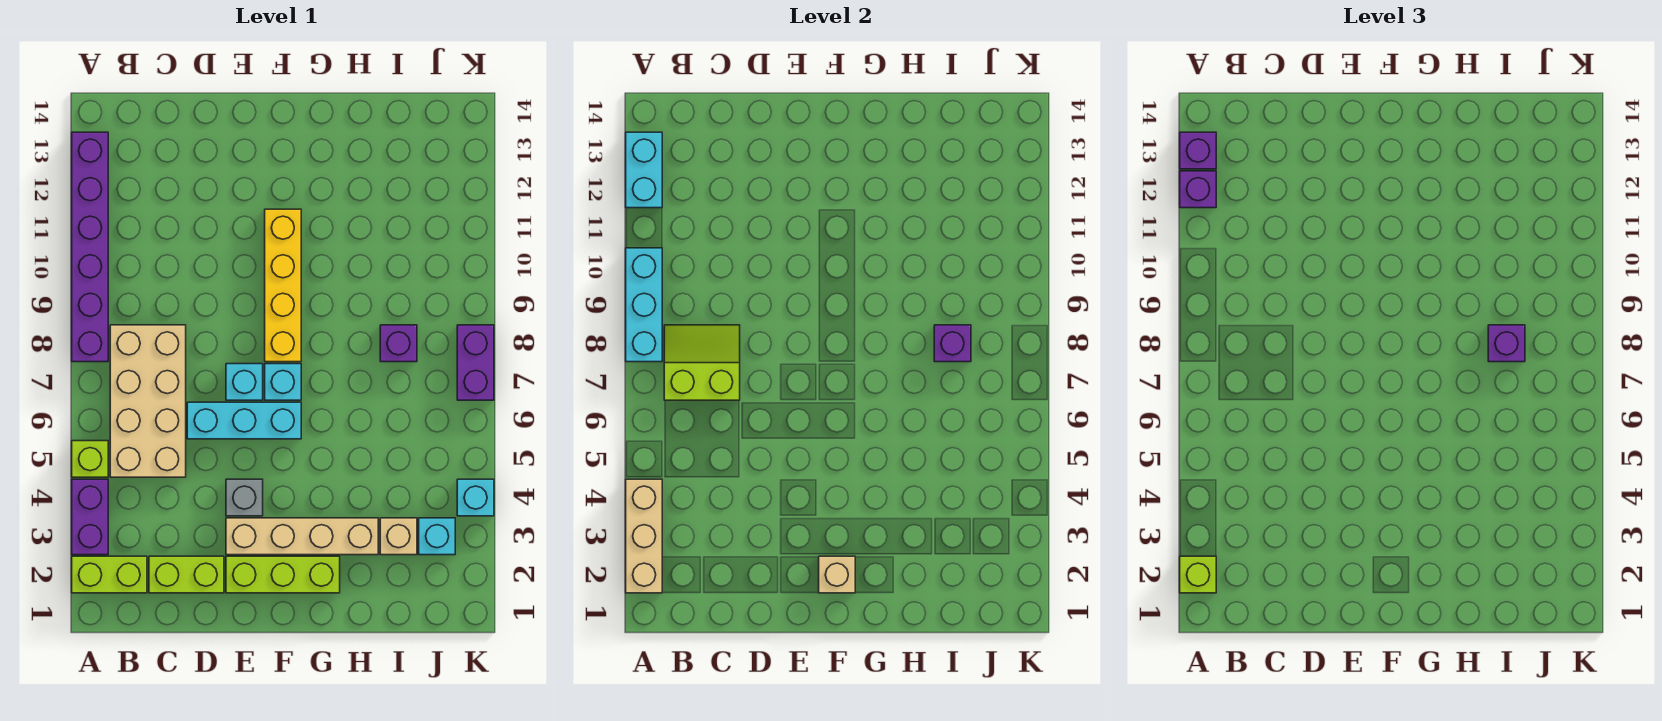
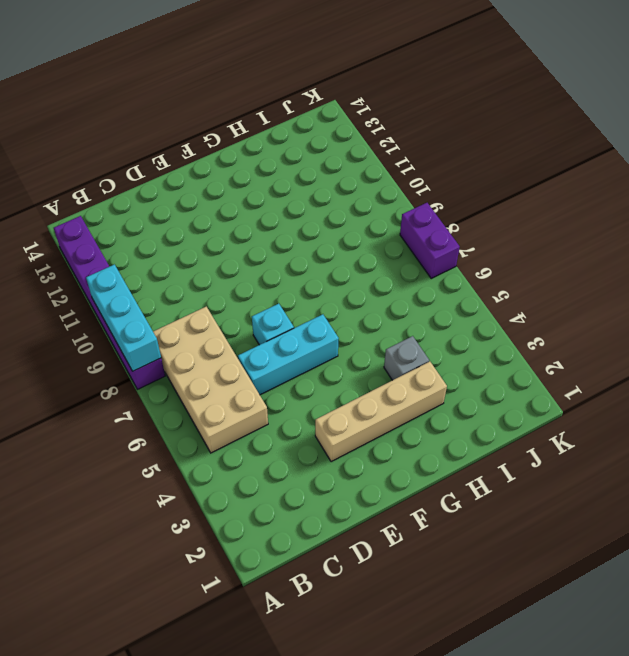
grey 1x1 brick [384,336,429,380] -> grey 1x1 brick moved to [226,479,263,516]
none -> lime 1x2 brick [72,556,147,593]
none -> purple 1x2 brick [72,479,108,555]
none -> lime 1x1 brick [72,441,108,477]

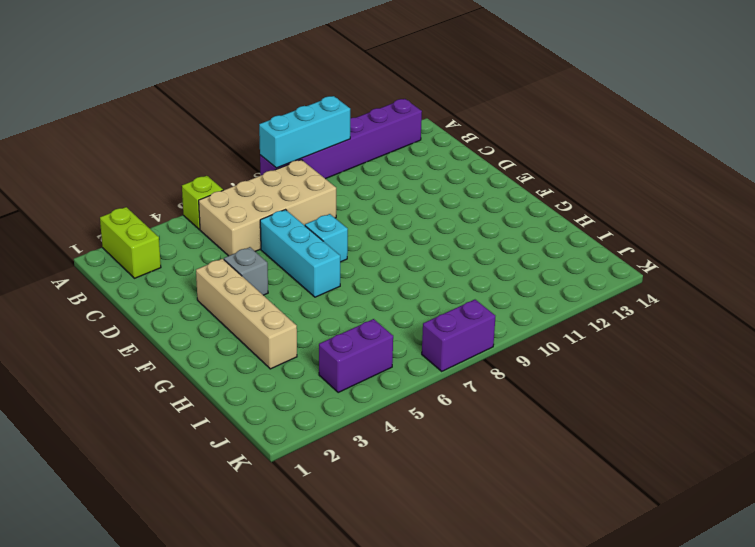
purple 1x2 brick [319,319,393,392] -> purple 1x2 brick moved to [72,479,108,555]
none -> lime 1x2 brick [149,556,224,593]
none -> lime 1x3 brick [226,556,340,593]
none -> cyan 1x1 brick [265,364,301,400]

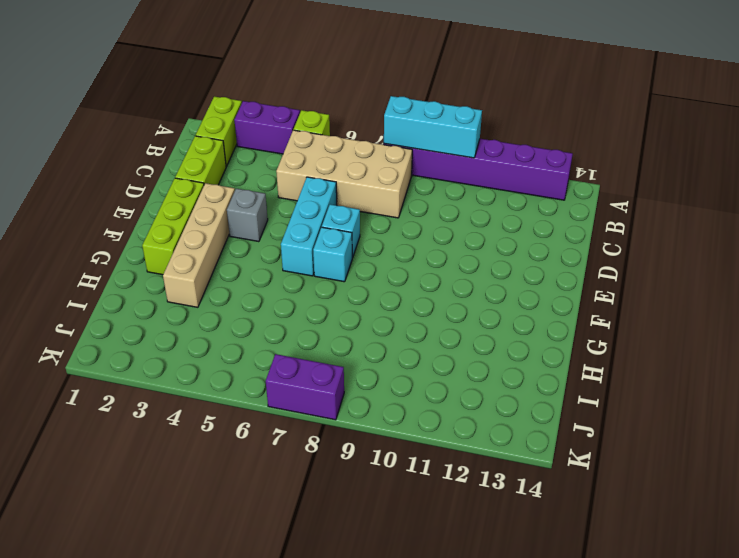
none -> yellow 1x4 brick [265,209,301,362]
none -> tan 1x1 brick [380,518,417,555]
none -> purple 1x1 brick [380,325,417,362]

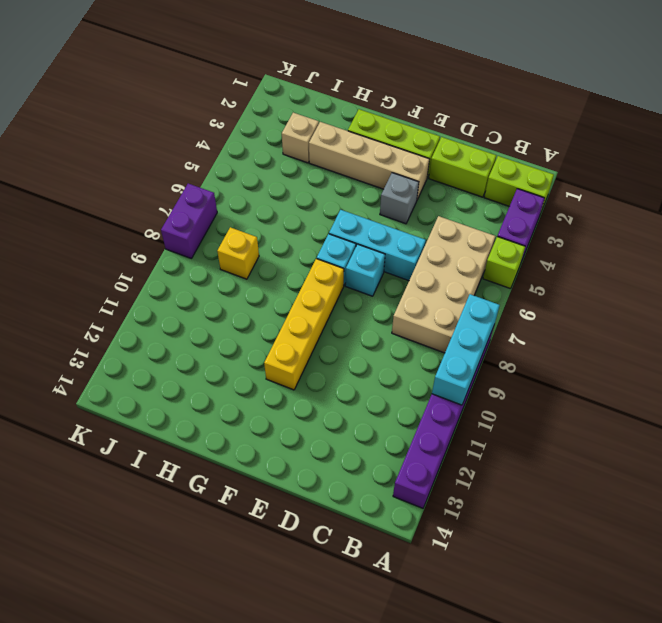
yellow 1x1 brick [217,227,259,279] -> purple 1x1 brick [380,325,417,362]
none -> cyan 1x1 brick [419,518,455,555]
none -> cyan 1x1 brick [457,479,494,516]
none -> tan 1x3 brick [626,479,662,593]

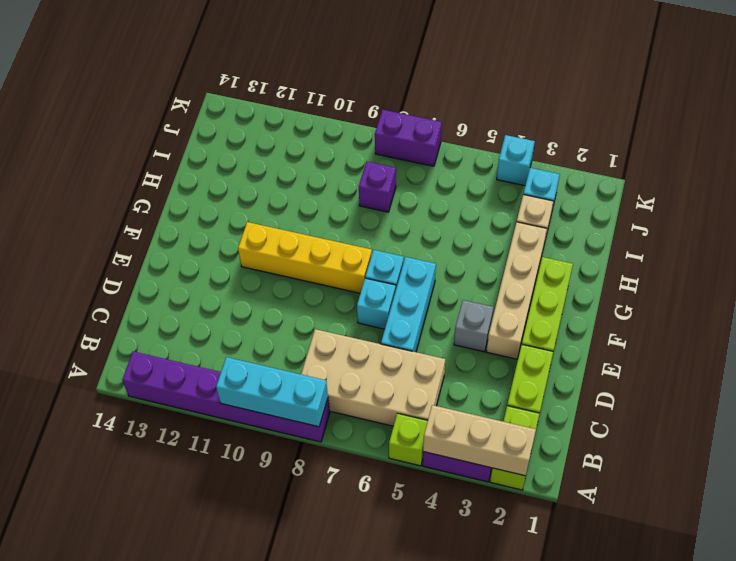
none -> cyan 1x2 brick [626,132,662,208]
none -> lime 2x2 slope [664,325,740,400]
none -> tan 1x1 brick [819,556,855,593]

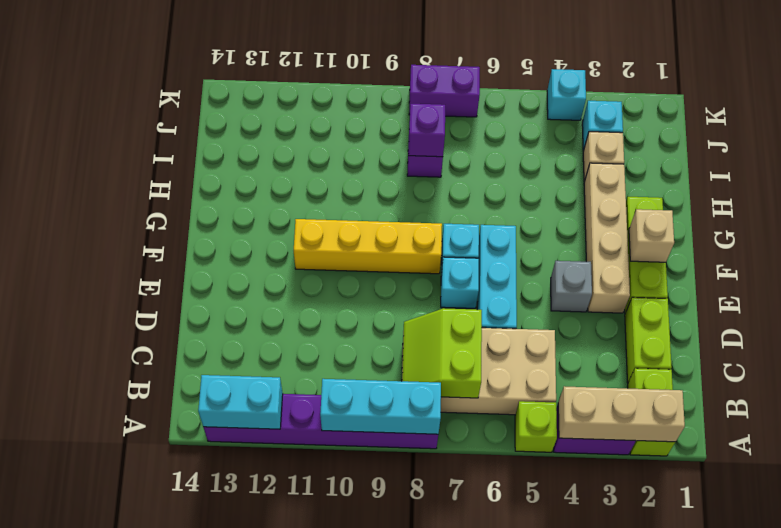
none -> lime 1x1 brick [1180,556,1216,593]
none -> purple 1x1 brick [1180,171,1216,208]
none -> purple 1x1 brick [1180,132,1216,169]

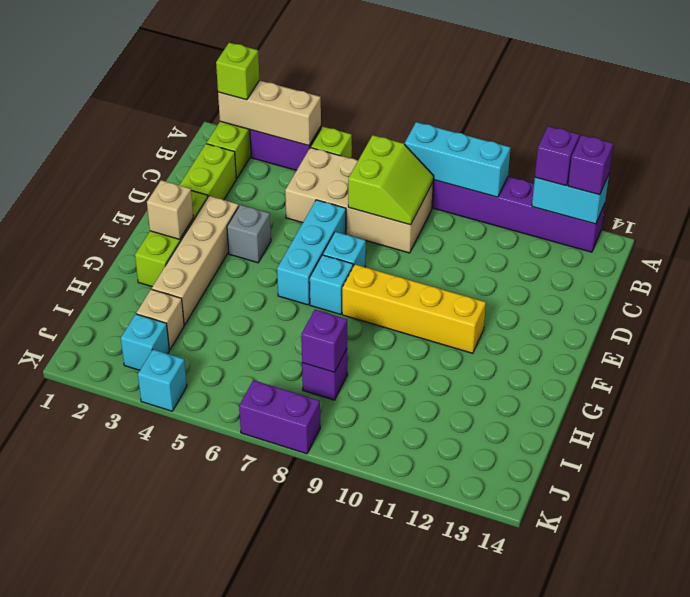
none -> purple 1x1 brick [1488,325,1525,362]

